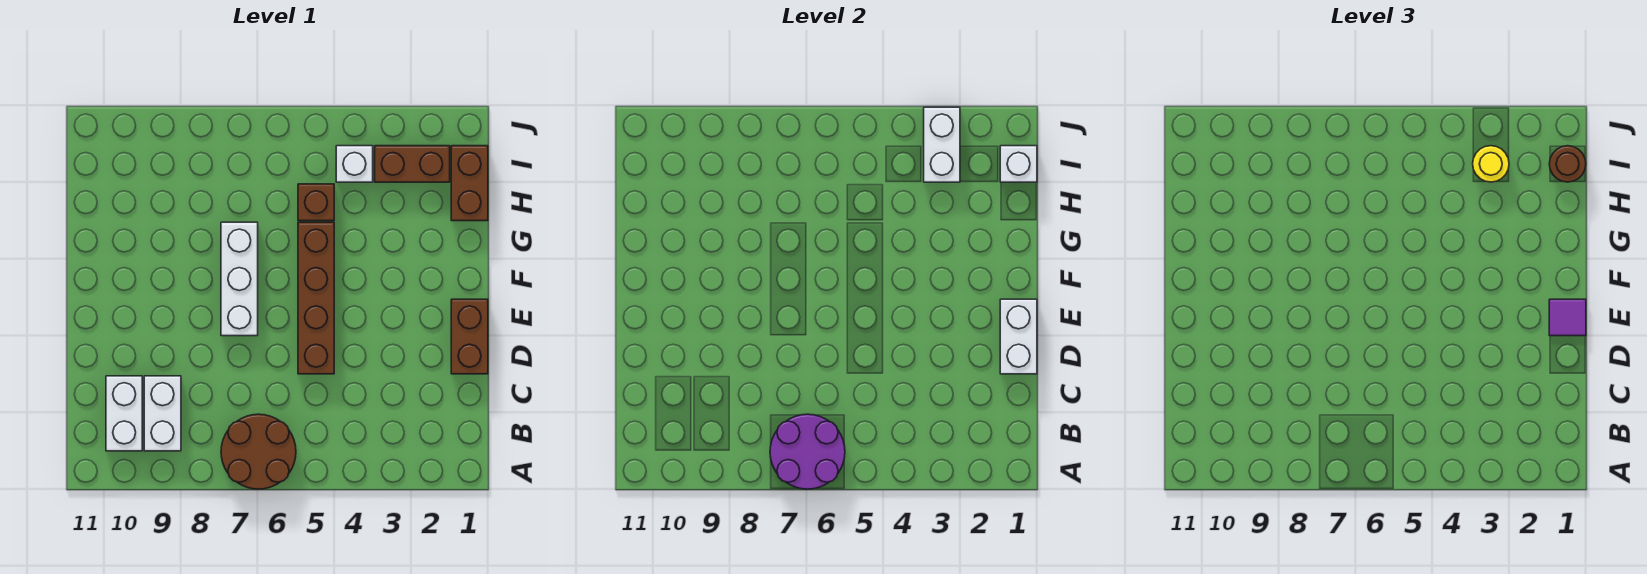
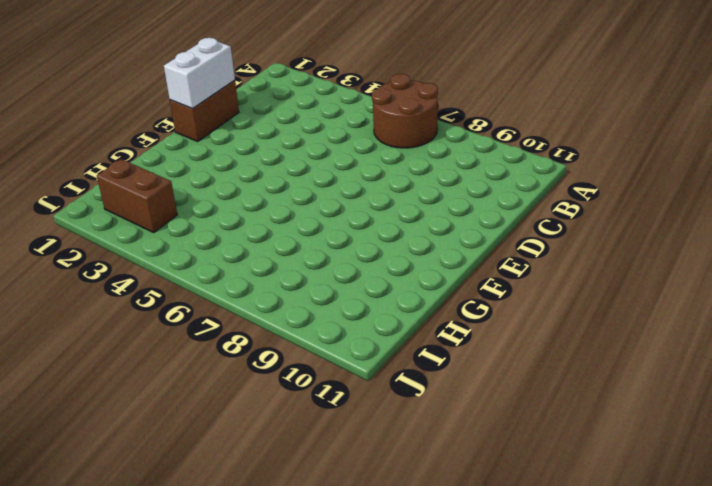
none -> white 1x2 brick [144,376,181,451]
none -> white 1x2 brick [106,376,142,451]
none -> brown 1x4 brick [298,222,334,374]

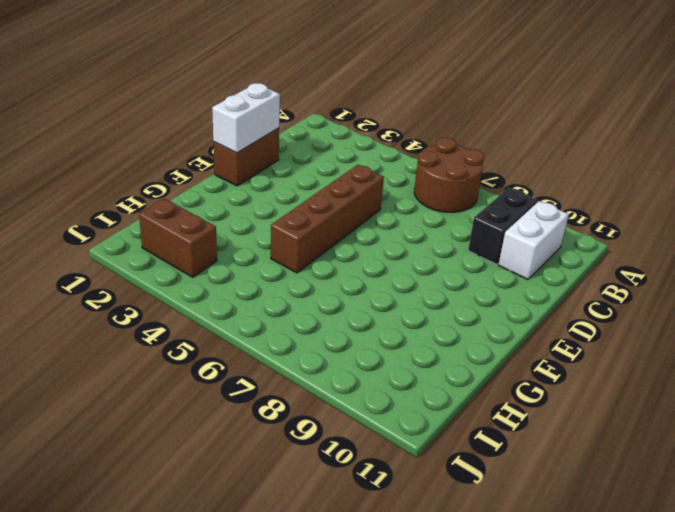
black 1x2 brick [468,188,537,265] -> white 1x2 brick [144,376,181,451]
none -> white 1x3 brick [221,222,258,336]
none -> brown 1x2 brick [451,146,488,221]
none -> brown 1x1 brick [298,184,334,221]

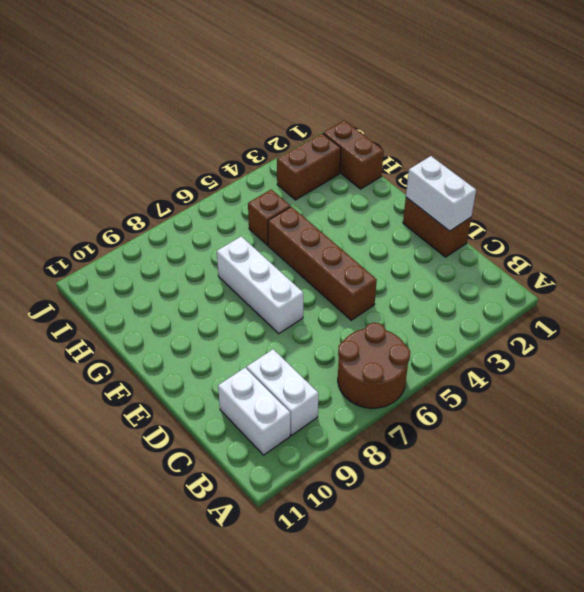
none -> white 1x1 brick [336,146,373,182]
none -> purple 2x2 round brick [770,414,845,489]
none -> white 1x1 brick [1000,146,1037,182]

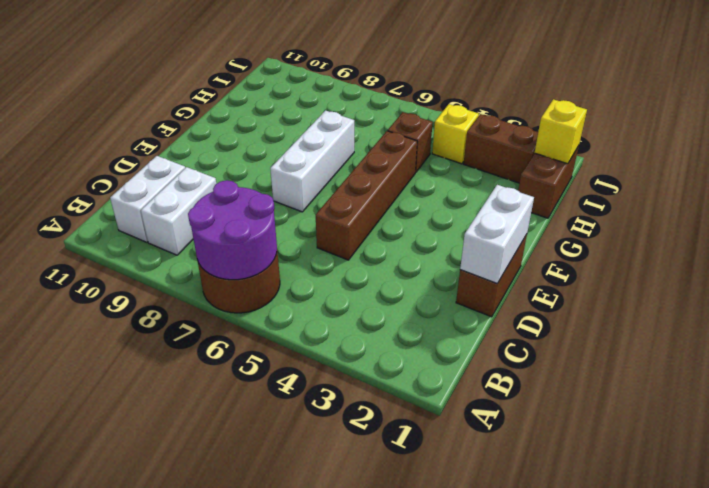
yellow 1x1 brick [535,99,587,164] -> white 1x1 brick [1000,146,1037,182]
yellow 1x1 brick [432,104,479,164] -> white 1x1 brick [336,146,373,182]
none -> white 1x2 brick [924,107,960,182]
none -> purple 1x1 tile [1549,299,1586,336]
none -> brown 1x1 round brick [1549,146,1586,182]

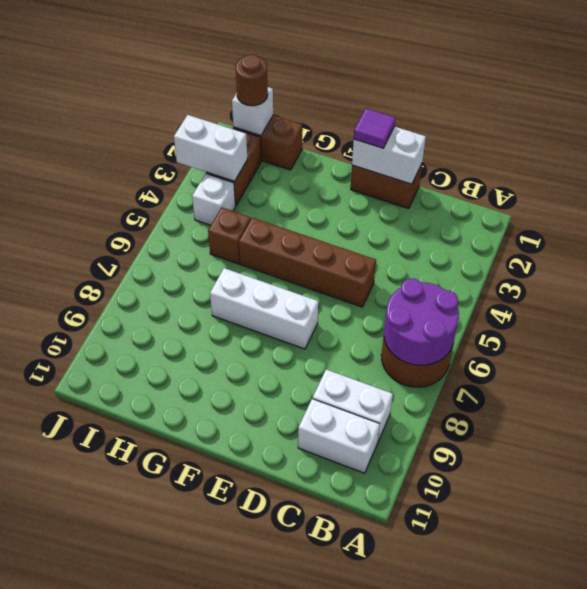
none -> yellow 1x1 round brick [1473,146,1509,182]

